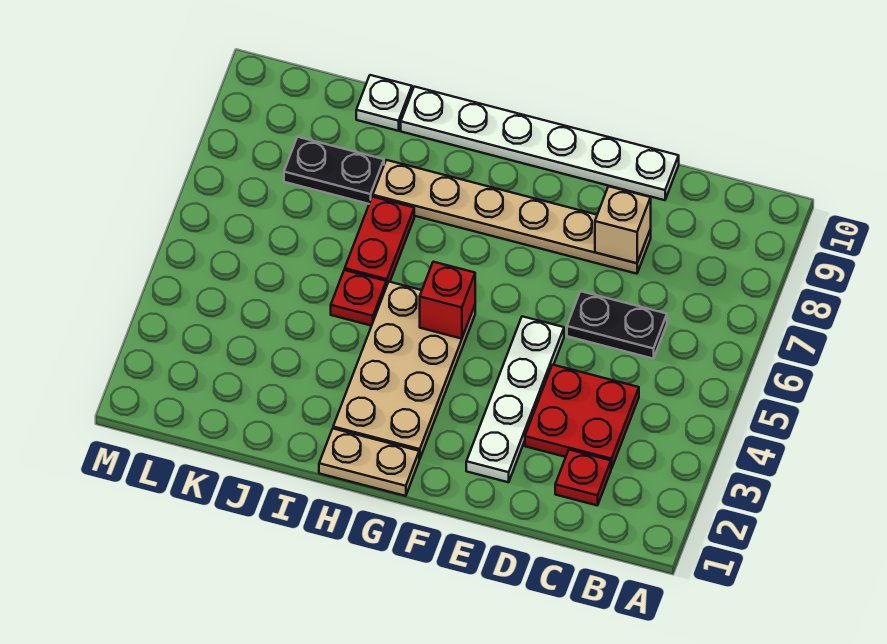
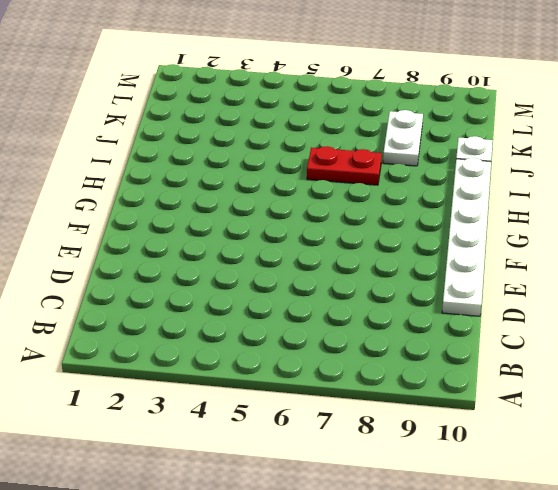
white 1x2 plate [383,110,423,166] -> black 1x2 plate [284,137,384,204]
none -> red 1x1 plate [555,450,611,505]
none -> red 2x2 plate [525,365,639,469]
none -> black 1x2 plate [567,291,667,359]

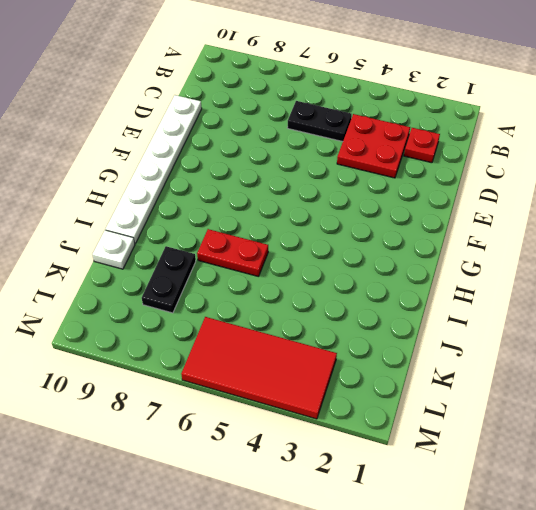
black 1x2 plate [287,101,352,142] -> black 1x2 plate turned to [567,291,667,359]
red 2x4 tile [181,317,337,419] -> none
none -> tan 1x6 plate [373,160,651,274]
none -> white 1x4 plate [466,316,564,482]
none -> tan 1x2 plate [319,429,419,496]

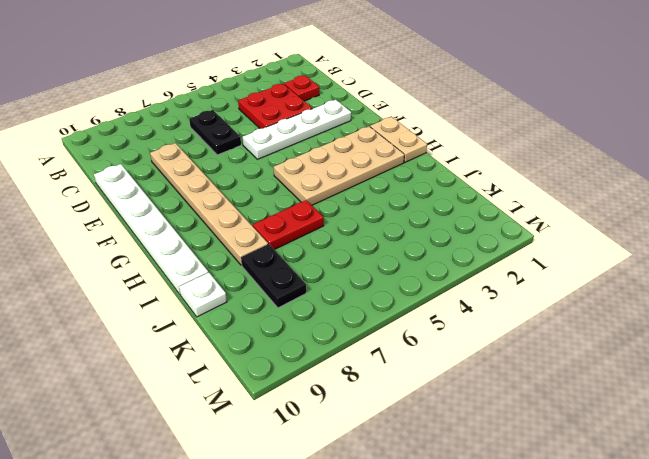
none -> red 1x1 plate [331,270,386,326]
none -> tan 1x1 brick [595,186,651,263]
none -> red 1x1 brick [420,262,475,339]

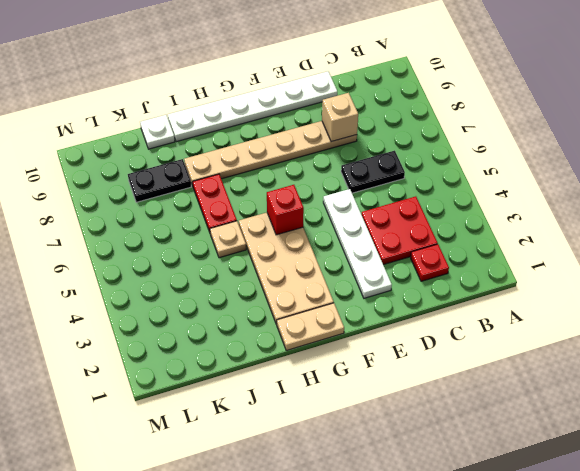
tan 1x1 plate [210,221,246,258] -> red 1x1 plate [331,270,386,326]

